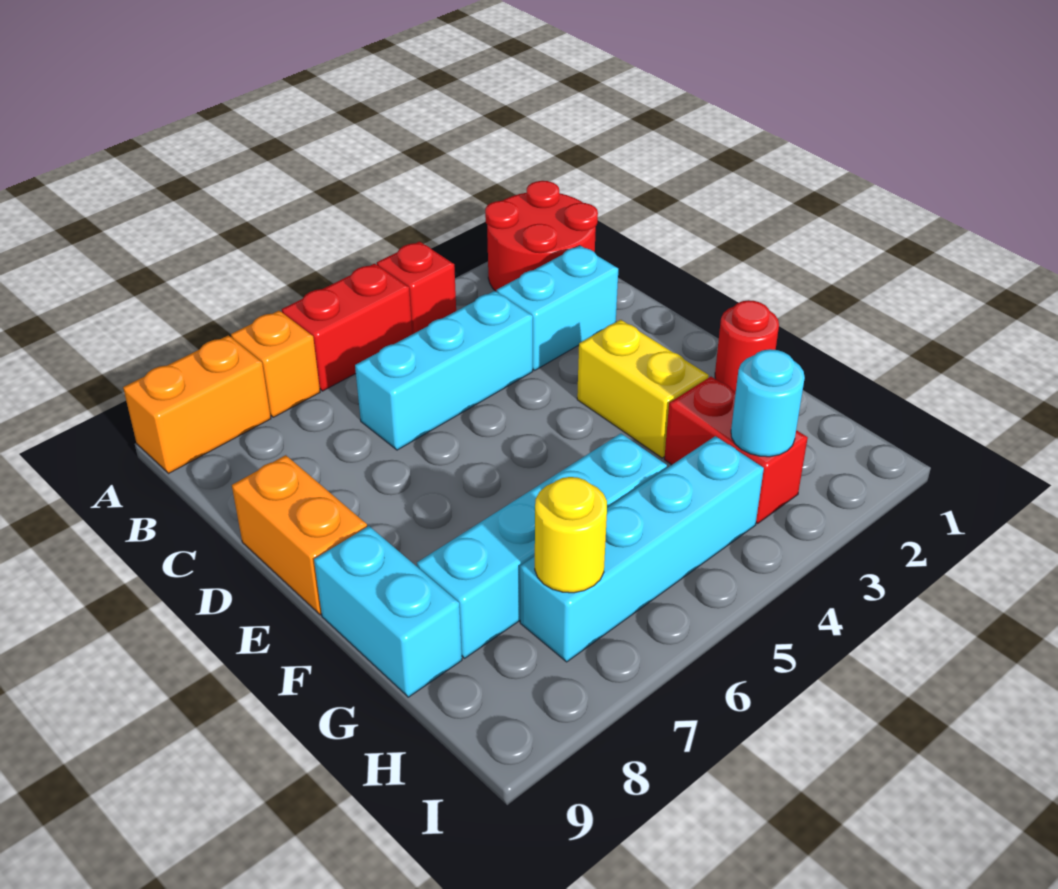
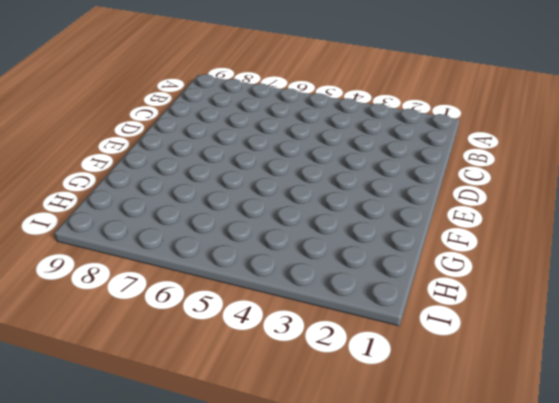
none -> red 2x2 round brick [485,181,598,292]
none -> red 1x1 brick [377,241,456,334]
none -> red 1x2 brick [282,264,412,391]

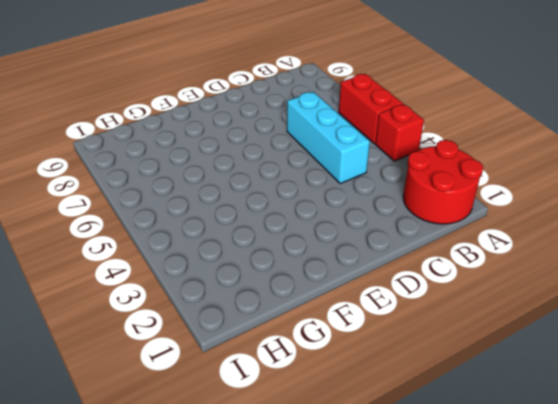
none -> orange 1x1 brick [231,311,320,417]
none -> orange 1x2 brick [123,335,271,473]
none -> cyan 1x2 brick [497,246,618,370]

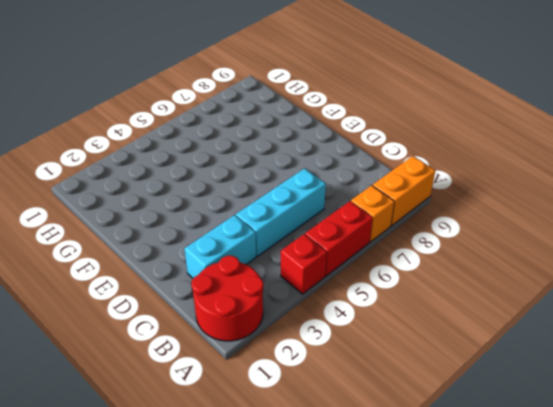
none -> orange 1x2 brick [232,455,367,615]
none -> yellow 1x2 brick [577,320,709,458]
none -> red 1x1 round brick [715,300,779,392]

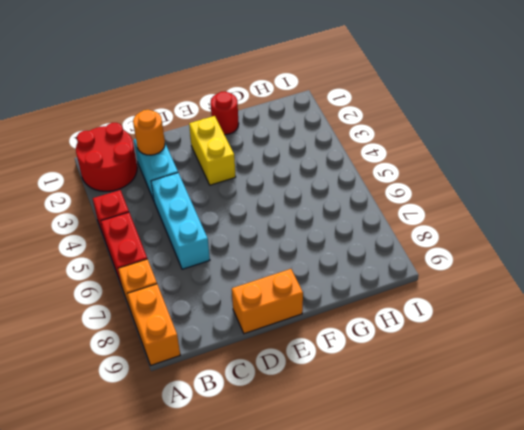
orange 1x1 round brick [133,110,165,155] -> none
yellow 1x2 brick [189,116,236,185] -> yellow 1x2 brick turned to [577,320,709,458]
none -> cyan 1x2 brick [314,526,462,697]
none -> red 1x2 brick [664,377,808,524]
none -> cyan 1x4 brick [417,434,667,658]

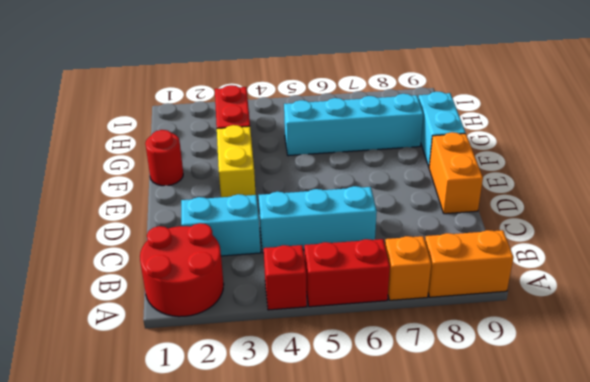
none -> cyan 1x4 brick [520,436,764,662]
none -> cyan 1x1 round brick [731,349,805,457]
none -> yellow 1x1 round brick [535,477,607,593]

